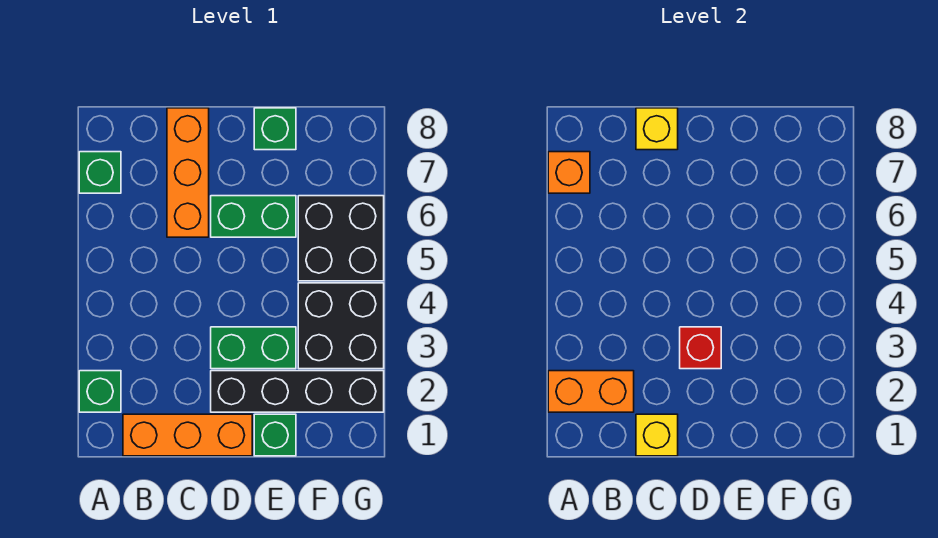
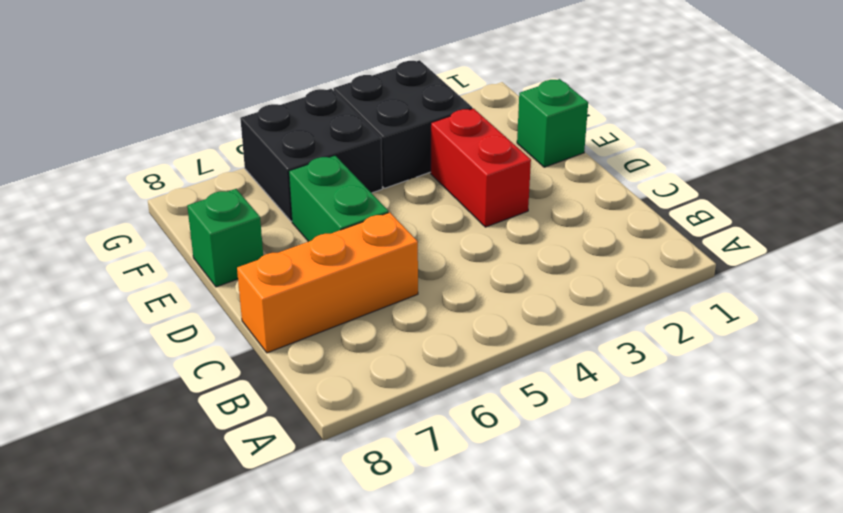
red 1x2 brick [431,108,531,227] -> green 1x2 brick [211,327,296,369]
none -> green 1x1 brick [79,371,121,412]
none -> green 1x1 brick [79,152,121,193]
none -> orange 1x3 brick [123,414,252,456]

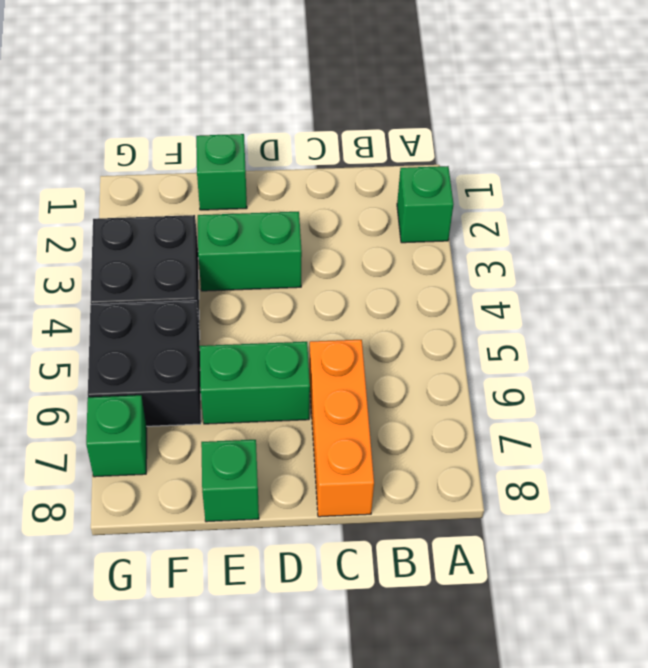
green 1x1 brick [86,395,147,477] -> green 1x1 brick moved to [79,152,121,193]
none -> orange 1x3 brick [123,414,252,456]
none -> black 1x4 brick [211,371,384,412]
none -> orange 1x2 brick [548,371,634,412]

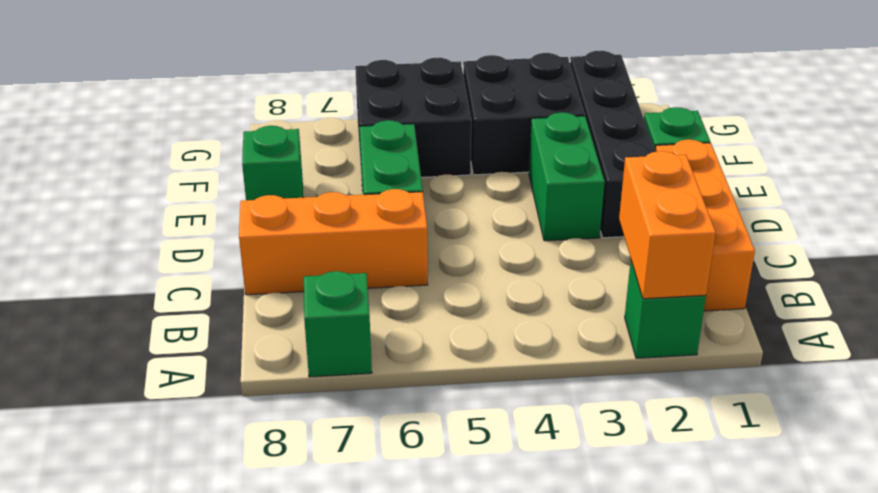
none -> orange 1x1 brick [548,152,590,193]
none -> yellow 1x1 brick [636,414,678,456]
none -> yellow 1x1 brick [636,108,678,150]

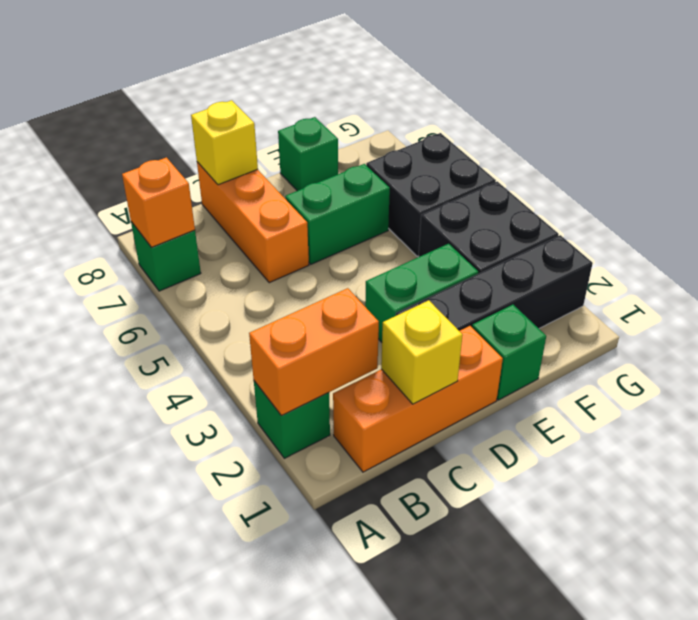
none -> red 1x1 brick [680,327,721,369]

